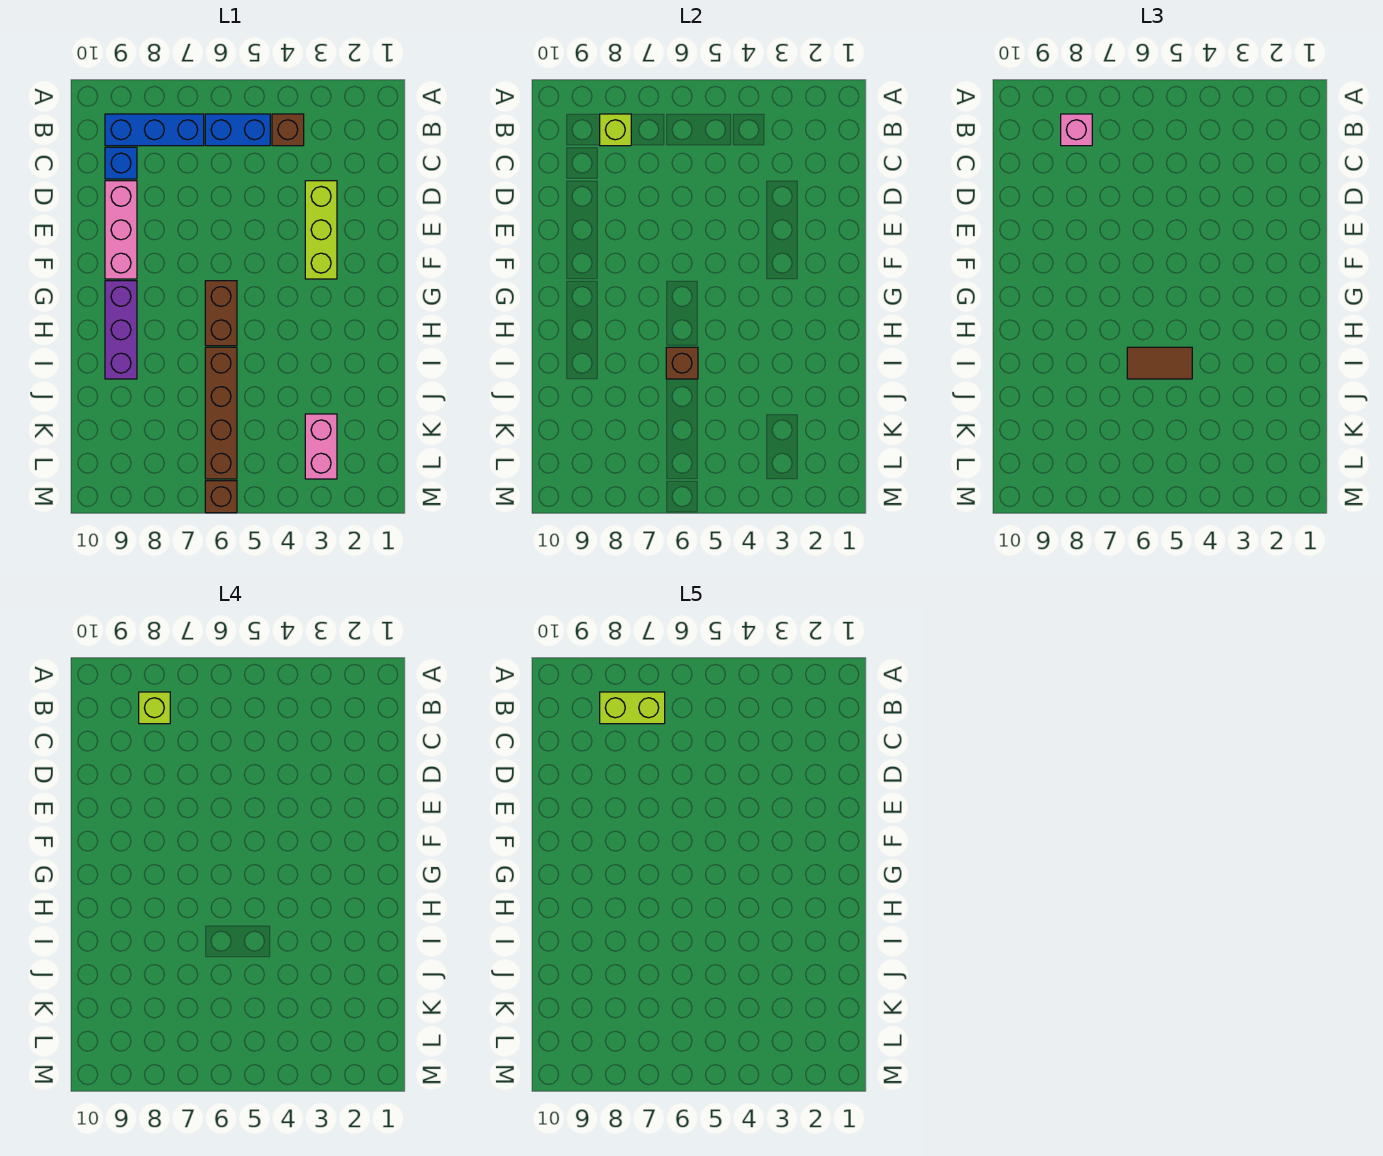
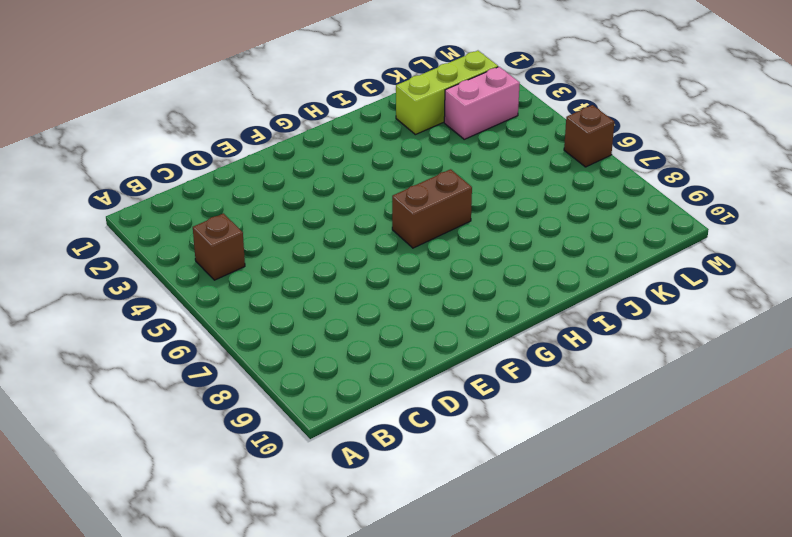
lime 1x3 brick [396,51,498,135] -> lime 1x3 brick moved to [305,181,337,279]
none -> blue 1x2 brick [205,114,270,146]
none -> blue 1x3 brick [105,114,204,146]
none -> blue 1x1 brick [105,147,137,179]

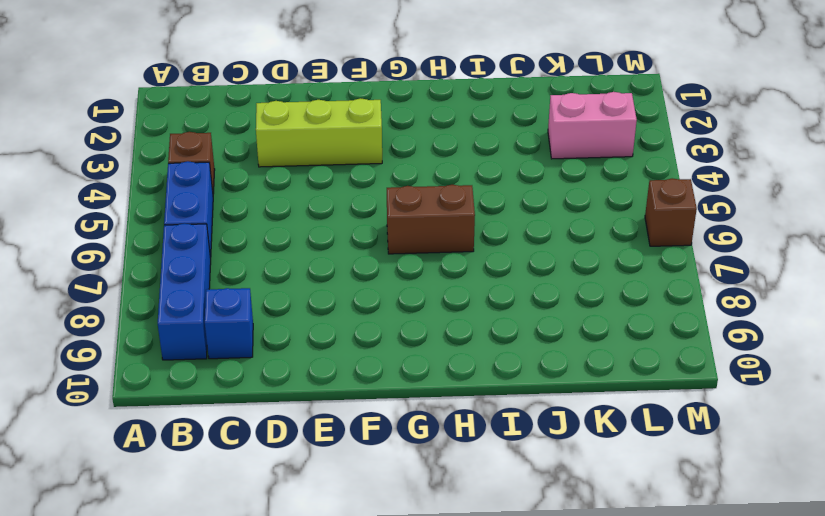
none -> pink 1x3 brick [105,181,137,279]
none -> purple 1x3 brick [105,281,137,379]
none -> brown 1x4 brick [205,347,237,479]

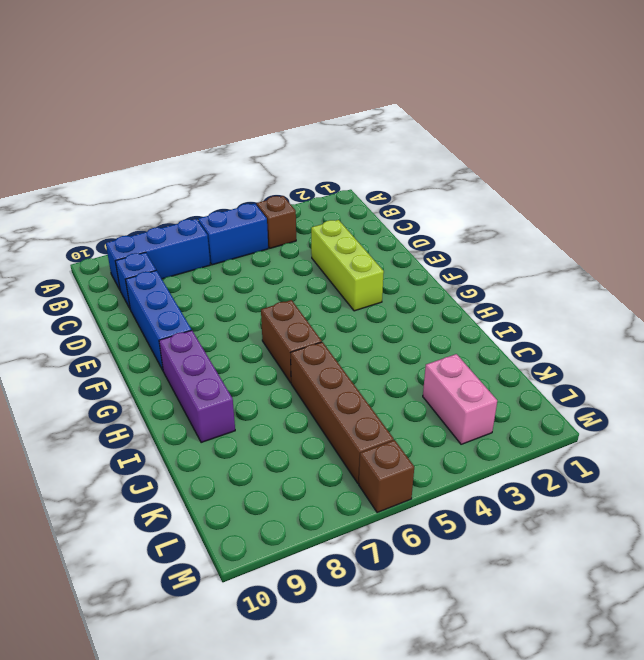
blue 1x3 brick [125,270,192,370] -> pink 1x3 brick [105,181,137,279]
none -> lime 1x1 brick [600,114,631,146]
none -> brown 1x1 brick [666,347,698,379]
none -> pink 1x1 brick [1061,114,1092,146]

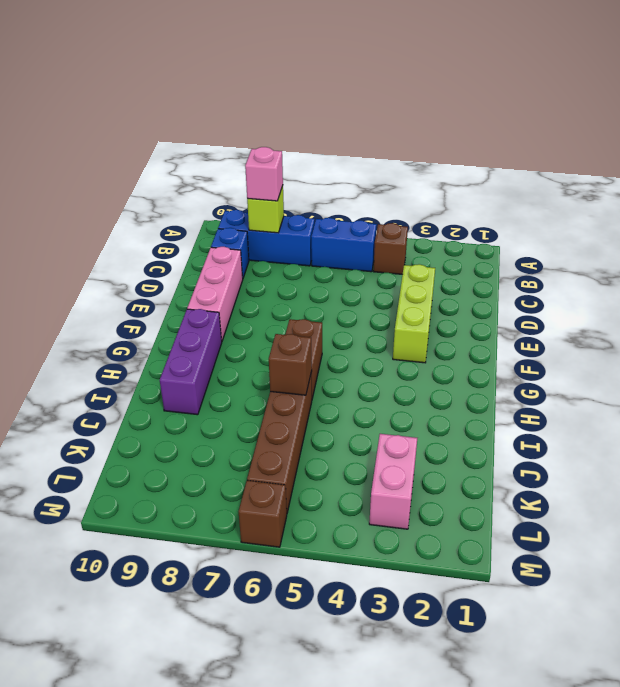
none -> brown 1x2 tile [1127,347,1192,379]
none -> lime 1x1 brick [139,692,170,724]
none -> lime 1x2 brick [600,692,665,724]

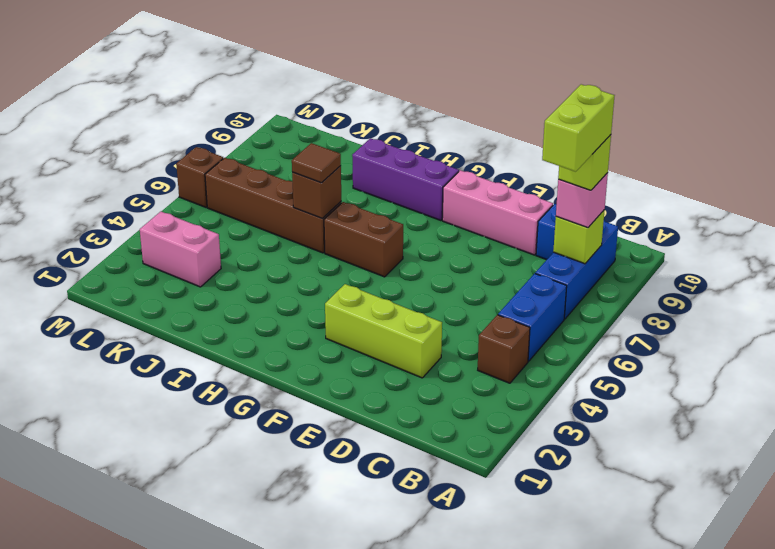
brown 1x1 tile [292,143,341,183] -> brown 1x2 tile [1127,347,1192,379]

